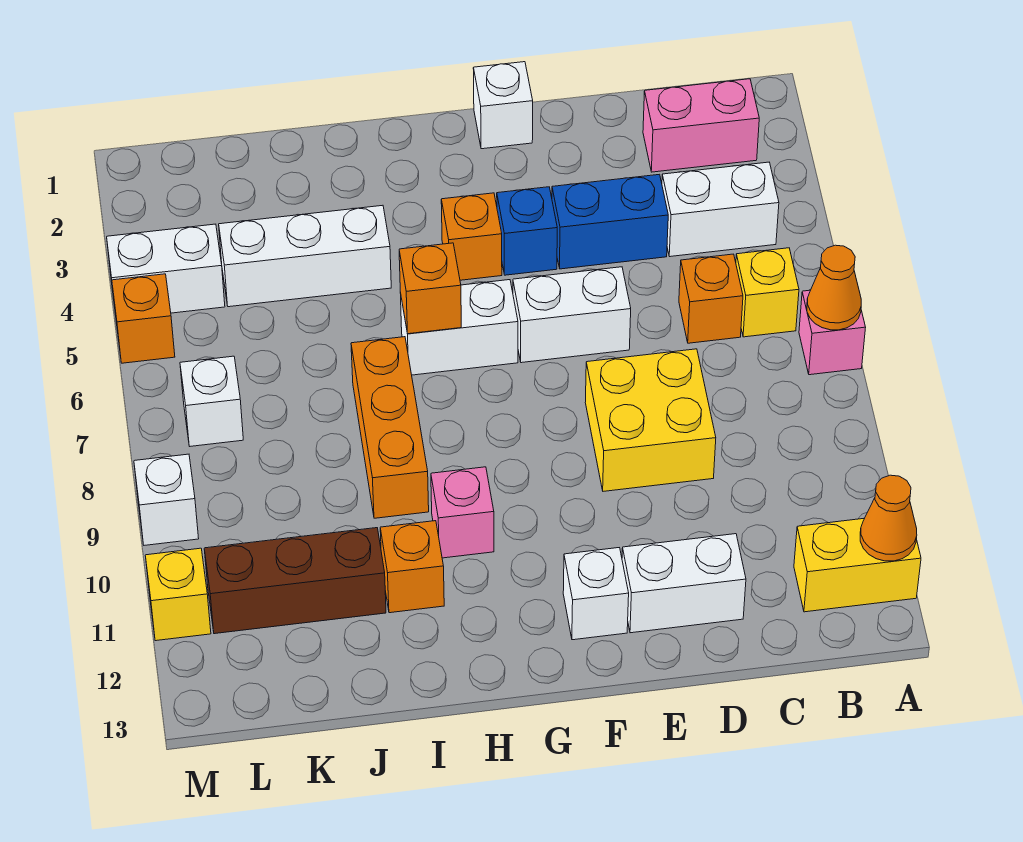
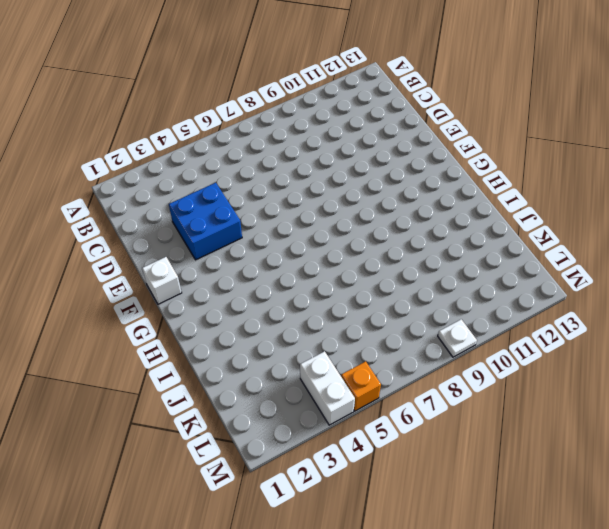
blue 2x2 brick [169,183,242,260] -> blue 1x2 brick [552,174,668,269]
white 1x1 plate [438,319,477,357] -> white 1x1 brick [134,454,199,545]
none -> pink 1x1 brick [799,290,866,375]
none -> yellow 1x2 brick [794,519,921,612]
none -> pink 1x2 brick [643,79,759,172]

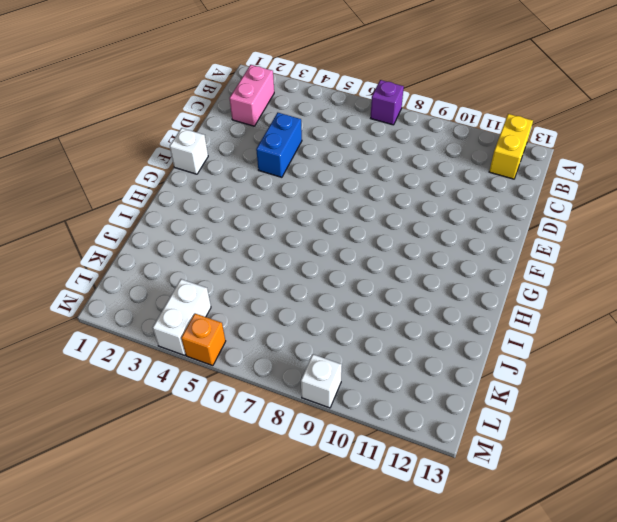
purple 1x1 brick [371,80,404,125] -> pink 1x1 brick [799,290,866,375]
none -> white 1x2 brick [662,162,779,257]
none -> yellow 1x1 brick [736,248,799,337]
none -> orange 1x1 brick [679,254,743,343]

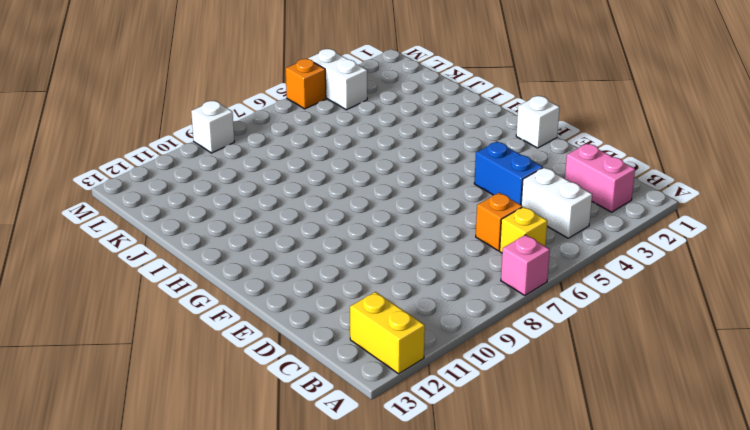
none -> yellow 2x2 brick [585,349,716,491]
none -> white 1x2 brick [622,534,746,633]
none -> white 1x2 brick [513,267,631,363]

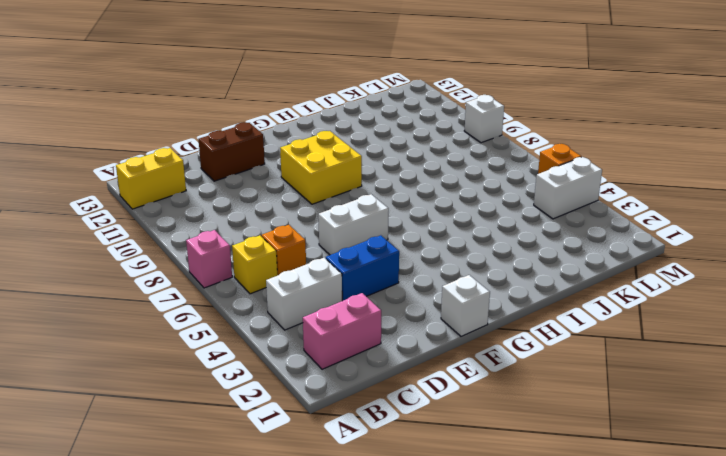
brown 1x2 brick [198,122,265,181] -> white 1x2 brick [622,534,746,633]
yellow 2x2 brick [280,131,362,204] -> yellow 2x2 brick moved to [585,349,716,491]
none -> blue 1x1 brick [497,187,557,275]
none -> white 1x1 brick [563,548,629,640]
none -> orange 1x1 brick [441,193,502,280]

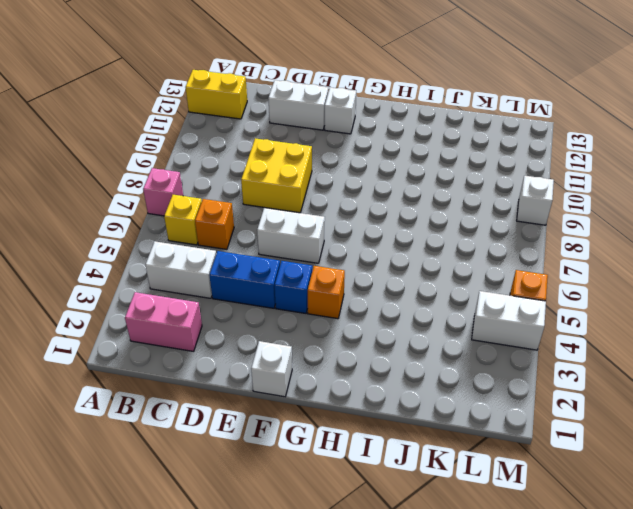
none -> white 1x2 brick [401,280,518,375]
none -> pink 1x1 brick [431,467,494,558]
none -> white 1x3 brick [219,205,391,307]

